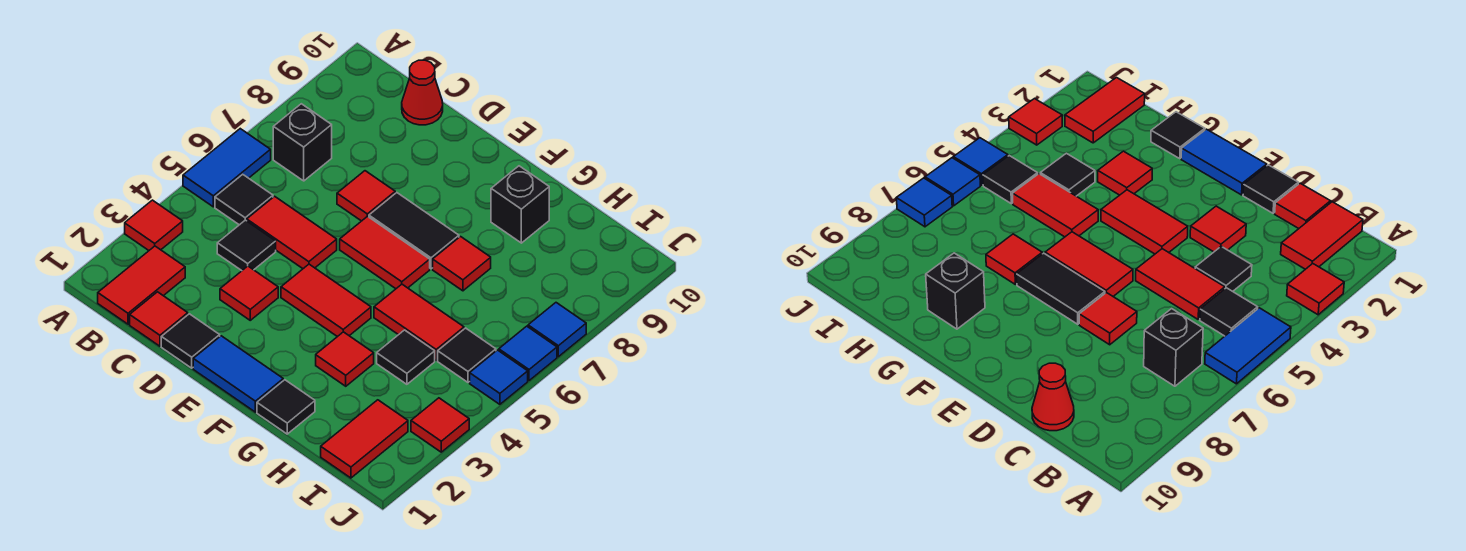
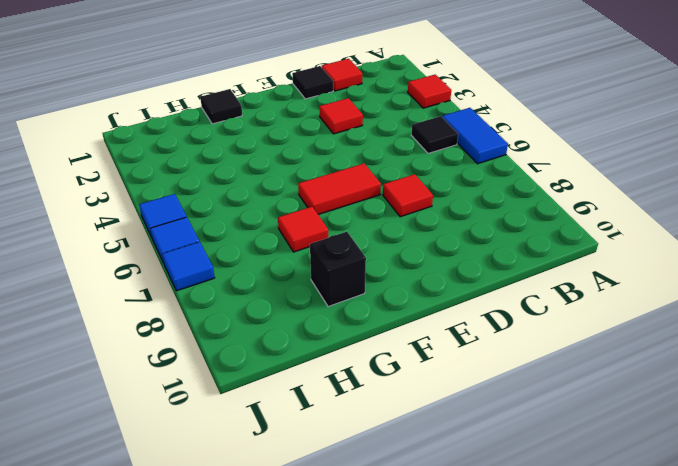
none -> red 1x2 tile [98,246,185,324]
none -> black 1x1 brick [273,104,332,181]
none -> black 1x1 tile [217,220,276,271]

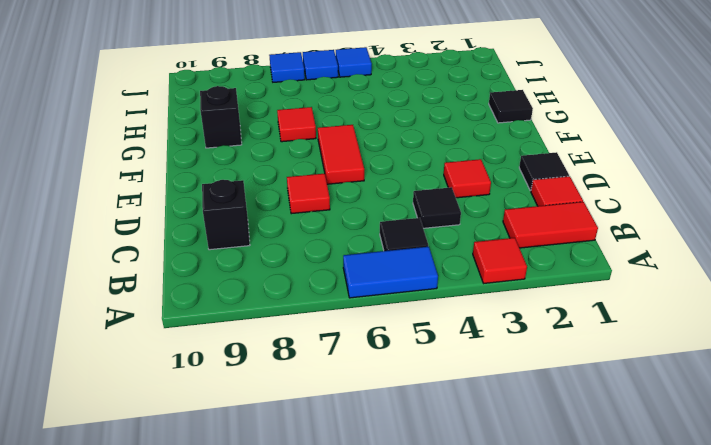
black 1x1 brick [202,180,250,250] -> black 1x1 brick moved to [273,104,332,181]
none -> red 1x2 tile [247,196,337,269]
none -> red 1x1 cone [402,60,443,125]
none -> blue 1x2 tile [193,336,283,412]

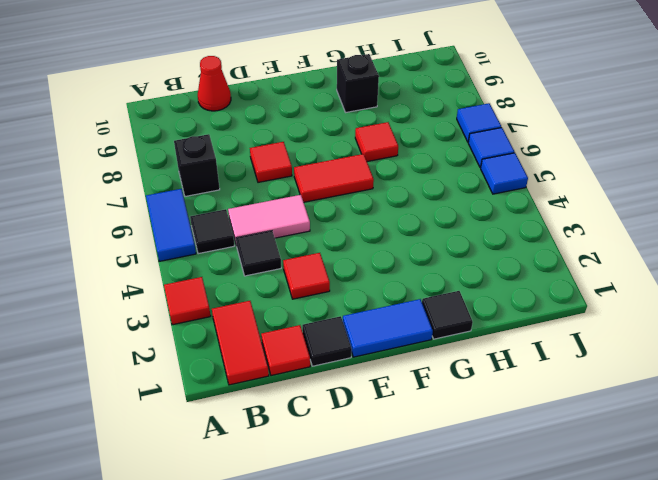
pink 1x2 tile [228,195,310,246] -> red 1x2 tile [247,196,337,269]
none -> red 1x2 tile [281,264,371,337]
none -> black 1x2 tile [369,193,459,269]
none -> red 1x1 tile [316,332,374,386]

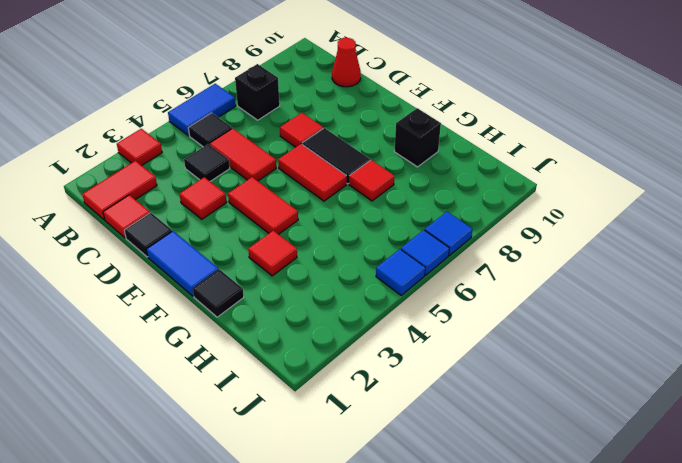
none -> red 1x2 tile [374,284,464,360]
none -> black 1x1 tile [377,330,435,384]
none -> red 1x2 tile [321,400,408,478]

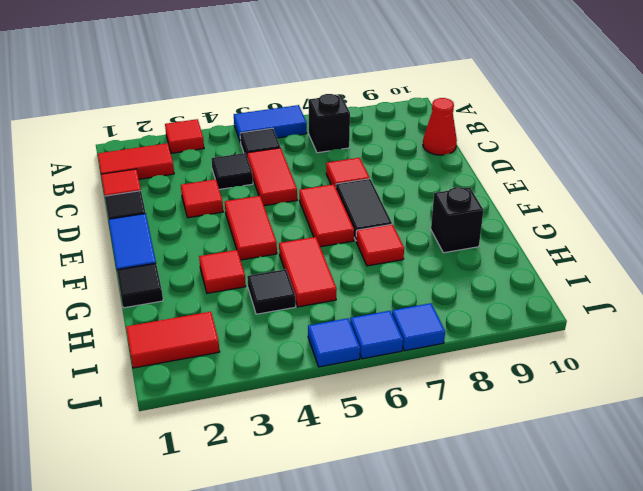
none -> black 1x1 tile [438,328,496,382]
none -> red 1x1 tile [411,398,469,452]

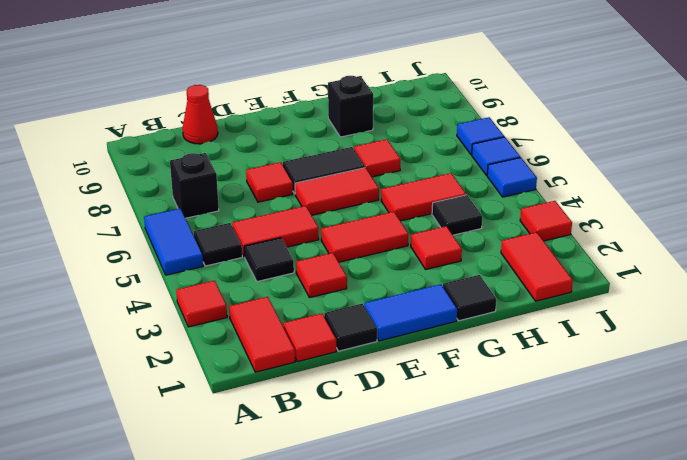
none -> black 1x1 tile [438,328,496,382]

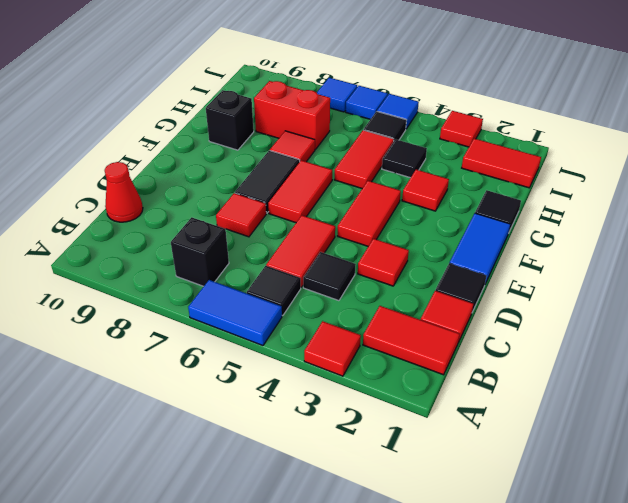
red 1x2 brick [254,81,330,149] -> none

